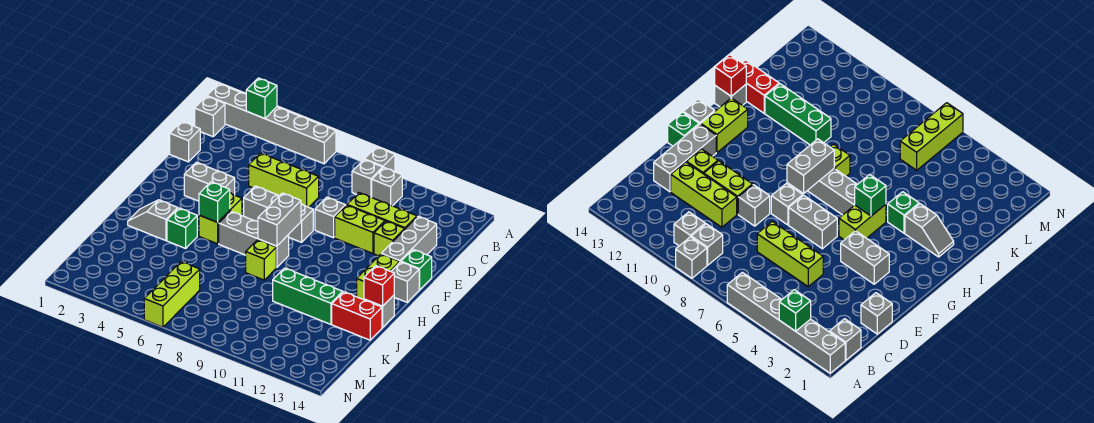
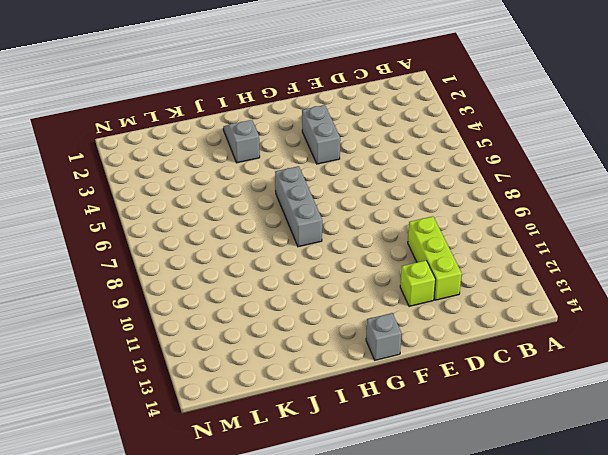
none -> grey 1x6 brick [207,84,336,164]
none -> grey 1x1 brick [365,147,395,172]
none -> grey 1x1 brick [195,96,225,137]
none -> grey 1x1 brick [352,159,383,197]

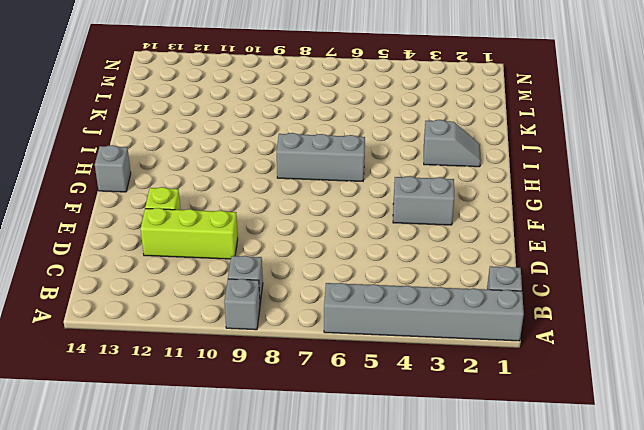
none -> grey 1x1 brick [372,167,402,206]
none -> grey 1x1 brick [170,121,200,162]
none -> lime 1x3 brick [249,153,319,207]
none -> grey 1x3 brick [382,216,437,262]

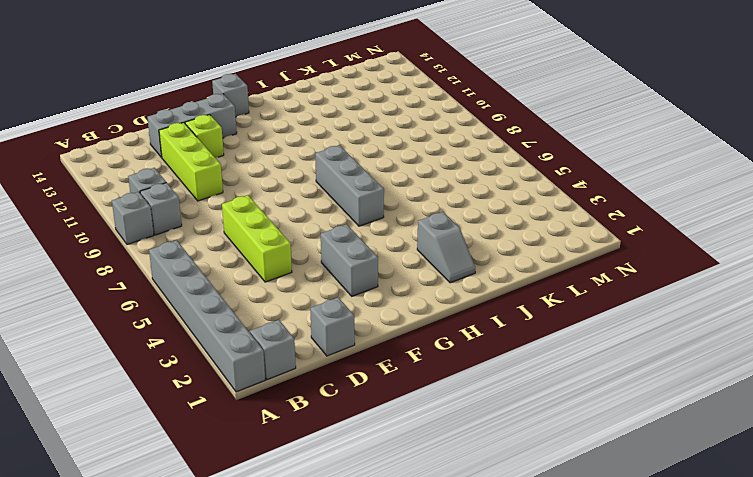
none -> grey 1x1 brick [315,197,346,238]
none -> lime 1x2 brick [335,205,385,253]
none -> grey 1x2 brick [244,186,279,221]
none -> grey 1x1 brick [288,204,313,242]

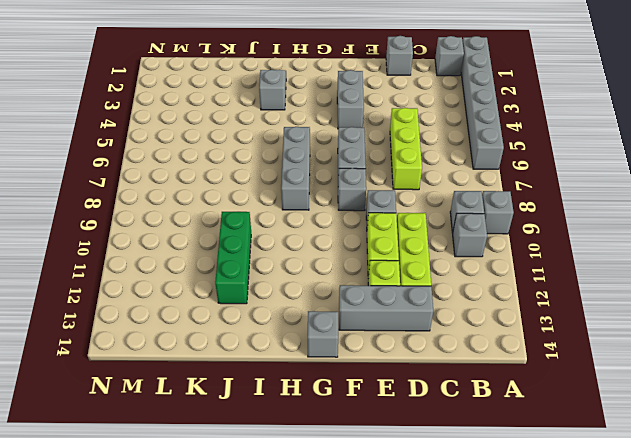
none -> green 1x1 brick [401,250,432,290]
none -> lime 1x2 brick [199,193,242,244]
none -> lime 1x2 brick [357,254,400,300]
none -> green 1x1 brick [167,208,197,248]

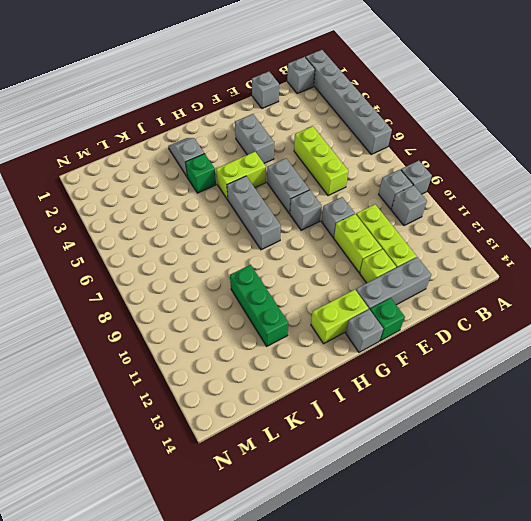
none -> lime 1x1 brick [246,240,276,280]
none -> grey 1x1 brick [364,295,394,328]
none -> red 1x2 brick [332,292,382,340]
none -> lime 1x3 brick [144,262,200,327]

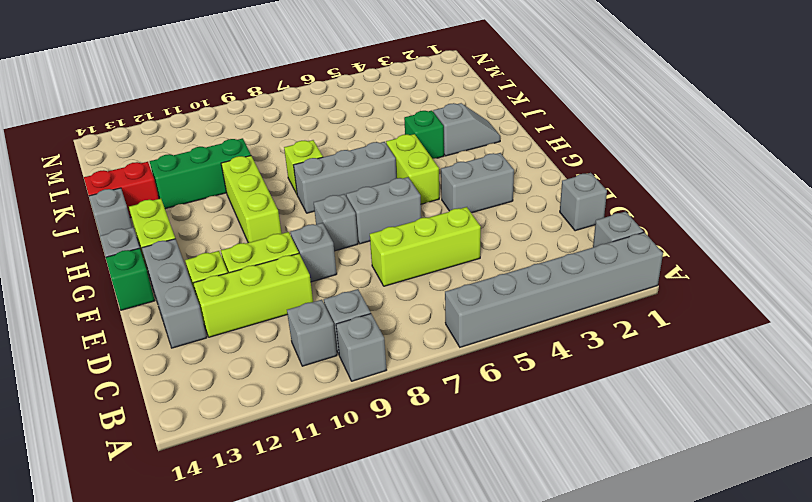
lime 1x3 brick [221,156,282,243] -> lime 1x3 brick moved to [144,262,200,327]
none -> green 1x1 brick [246,78,277,119]
none -> grey 1x2 brick [258,193,301,246]
none -> green 1x1 brick [199,182,230,222]
none -> red 1x1 brick [364,266,394,306]

